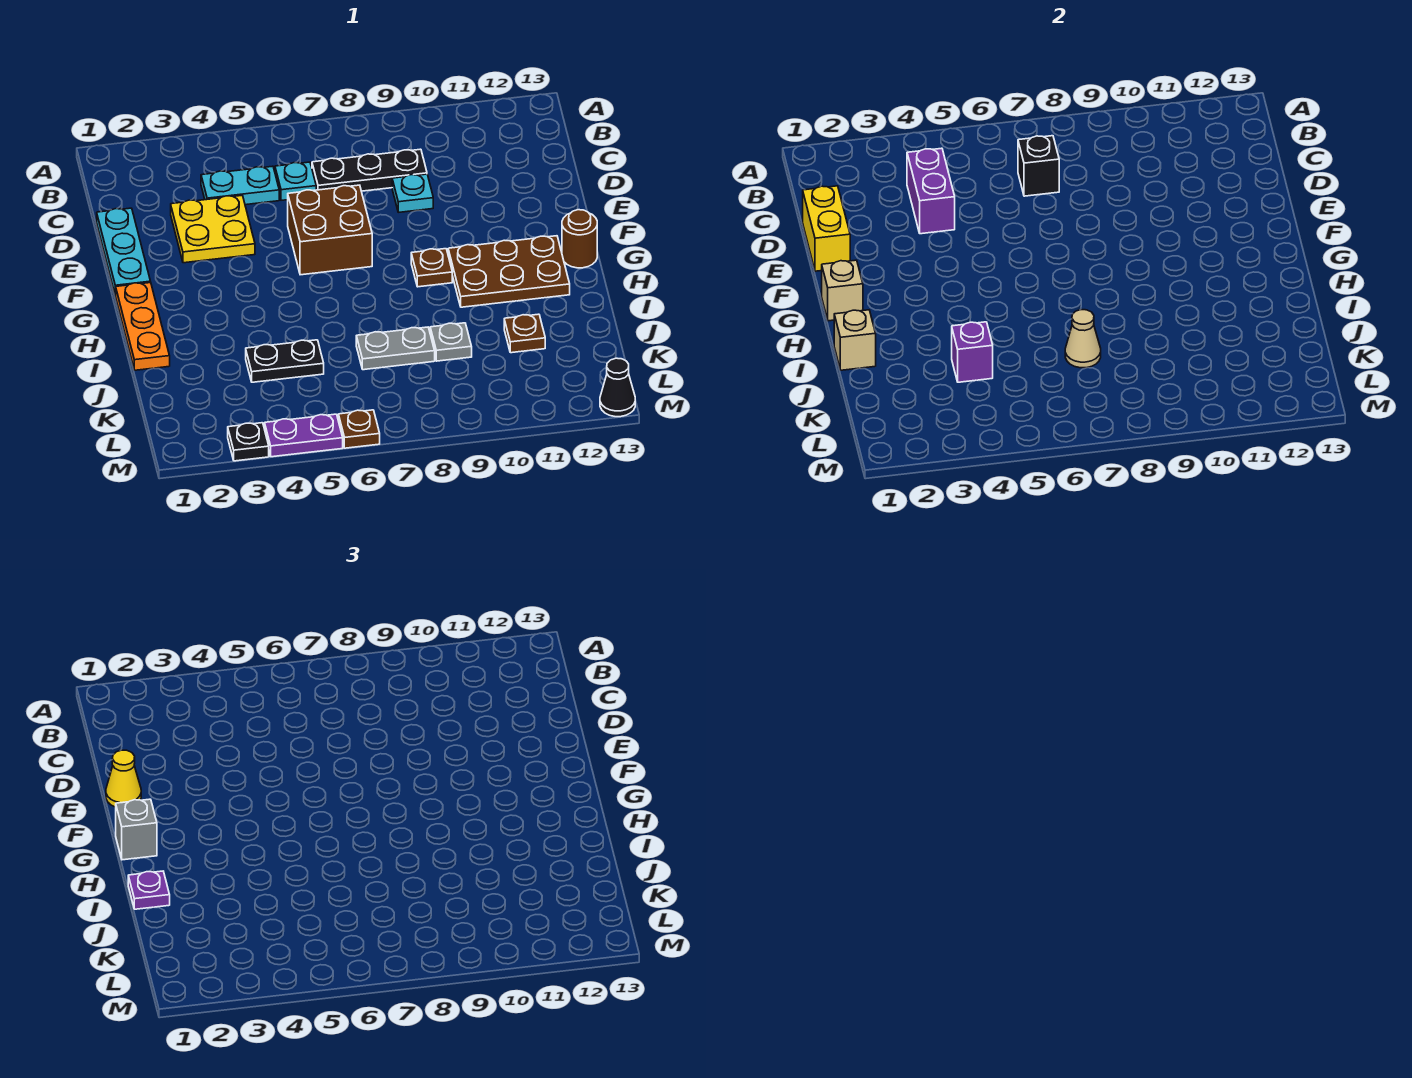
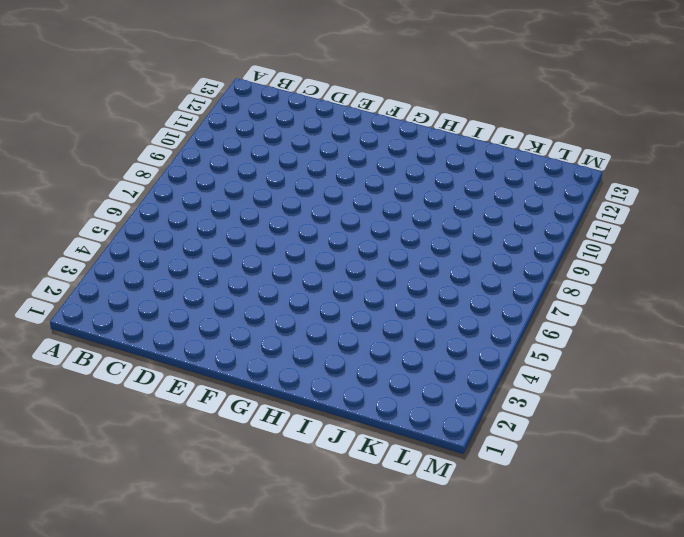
none -> cyan 1x2 plate [201,166,279,205]
none -> cyan 1x1 plate [275,162,316,200]
none -> black 1x3 plate [312,149,427,191]

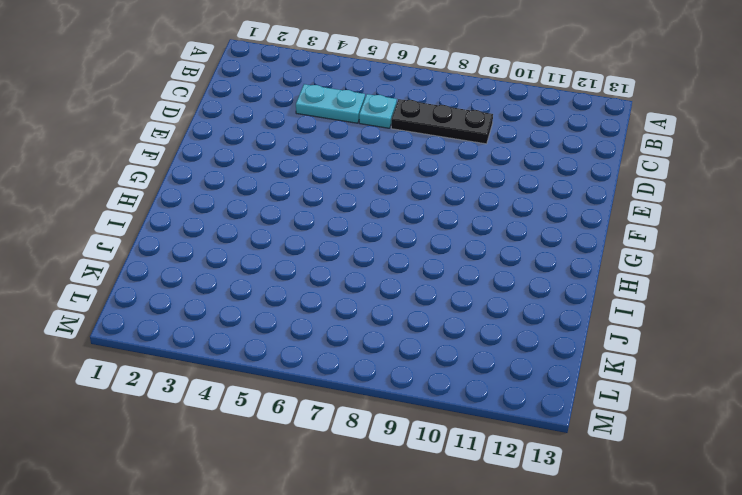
none -> cyan 1x3 plate [97,208,151,296]
none -> yellow 2x2 plate [171,196,255,263]
none -> cyan 1x1 plate [392,174,433,212]

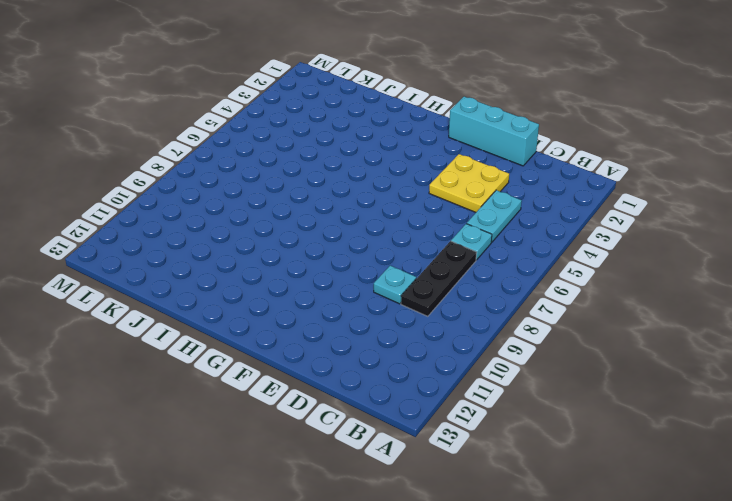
cyan 1x3 brick [449,97,539,166] -> cyan 1x3 plate [97,208,151,296]
none -> brown 2x2 brick [288,185,372,275]
none -> orange 1x3 plate [116,283,170,370]
none -> brown 1x1 plate [411,249,452,287]

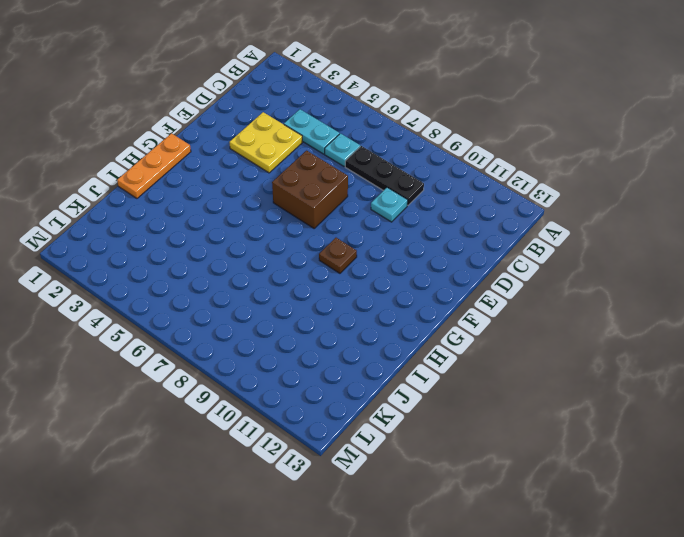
none -> cyan 1x3 plate [97,208,151,296]
none -> brown 2x3 plate [448,236,570,307]
none -> brown 1x1 round brick [562,210,597,268]

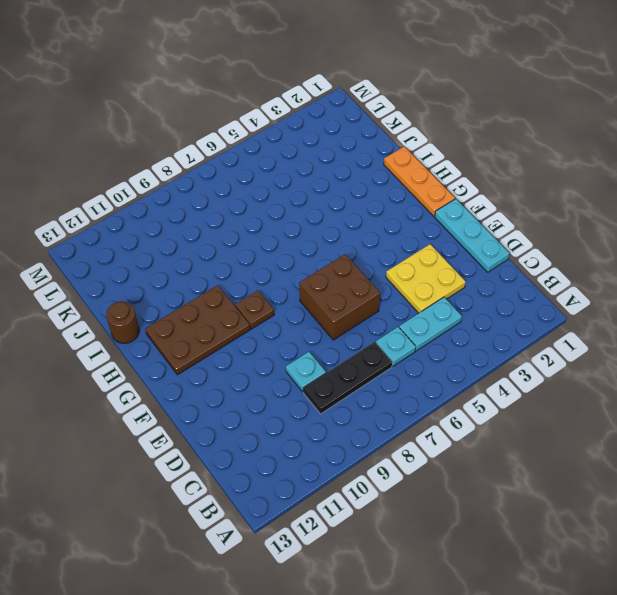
brown 1x1 round brick [106,301,139,343] -> brown 1x1 round brick moved to [562,210,597,268]
none -> black 1x2 plate [246,340,324,382]
none -> grey 1x2 plate [356,327,435,370]
none -> grey 1x1 plate [430,323,472,361]

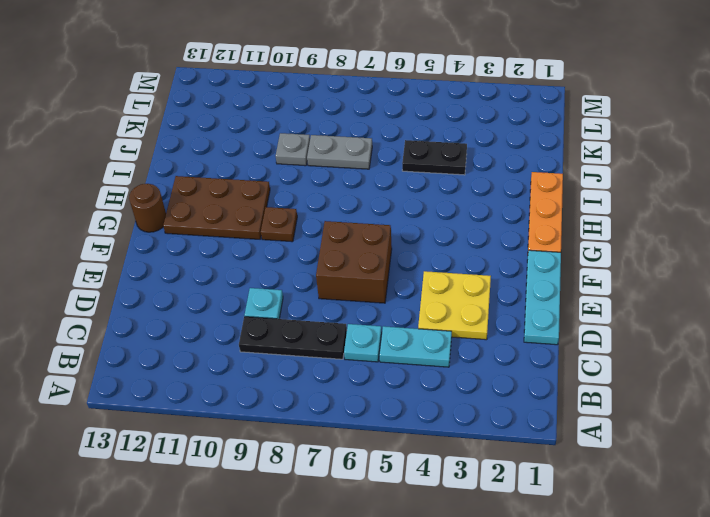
none -> brown 1x1 plate [504,314,545,353]
none -> black 1x1 plate [228,423,269,461]
none -> purple 1x2 plate [265,414,343,457]

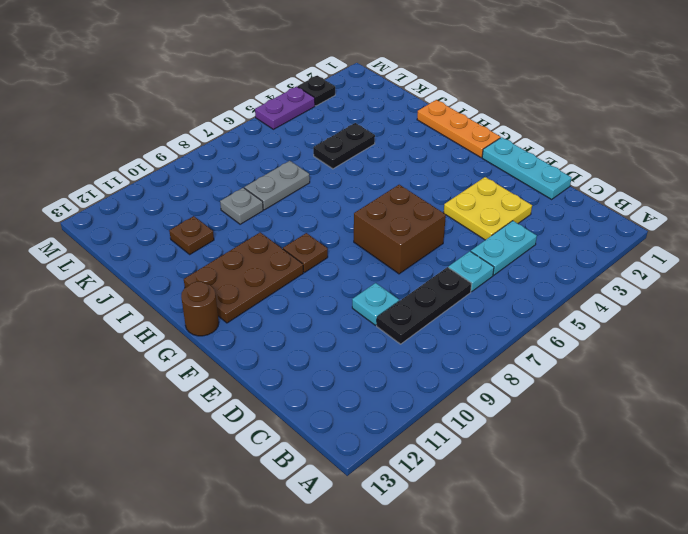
none -> brown 1x1 plate [338,410,380,448]
none -> black 1x1 cone [600,358,635,417]
none -> purple 1x2 brick [907,148,955,234]

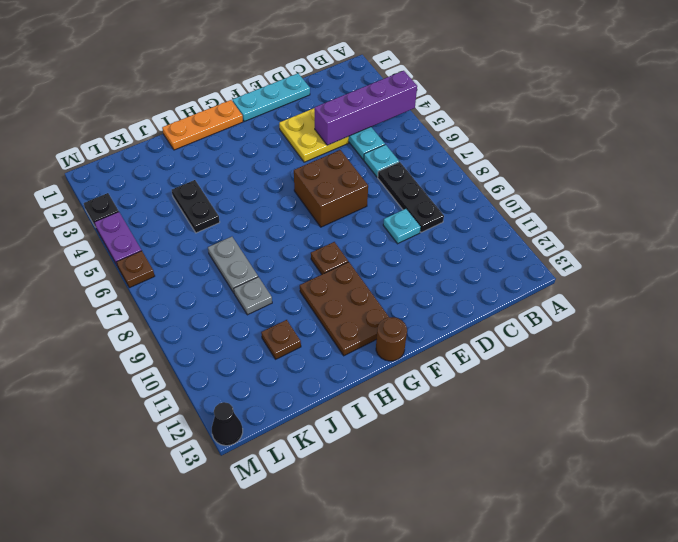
purple 1x4 brick [314,71,417,145] -> purple 1x2 brick [907,148,955,234]
none -> black 1x1 brick [1018,136,1059,196]
none -> yellow 1x2 brick [803,186,850,271]
none -> tan 1x1 brick [822,260,863,321]

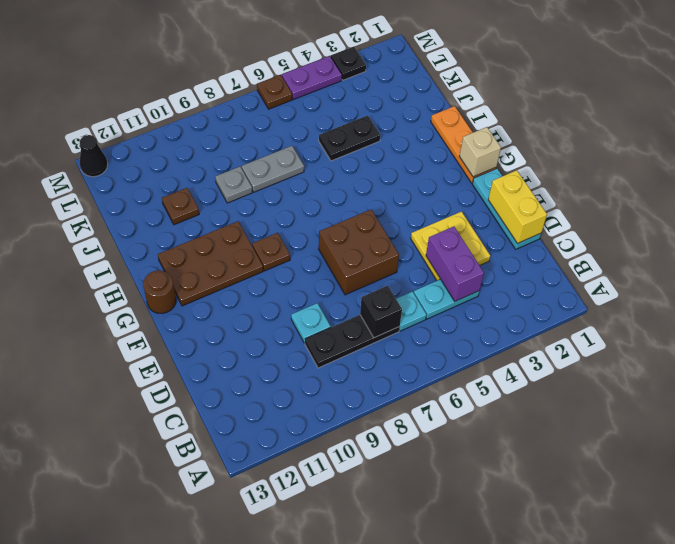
none -> tan 1x1 brick [834,310,876,370]
none -> purple 1x1 brick [952,322,993,382]
none -> tan 1x1 cone [1065,310,1101,368]

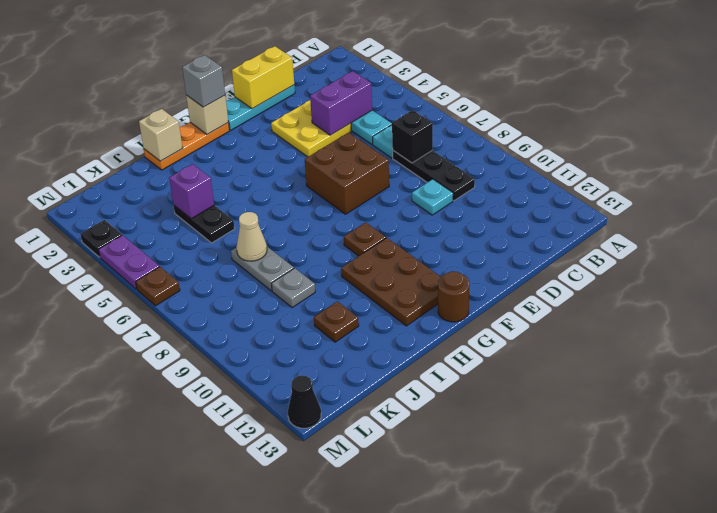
none -> yellow 1x1 cone [106,750,141,807]
none -> purple 1x1 plate [128,871,170,909]

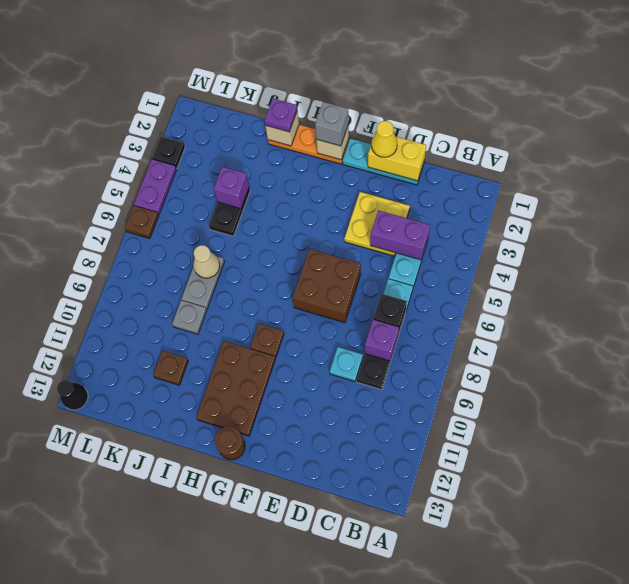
purple 1x1 brick [365,320,399,361] -> none

